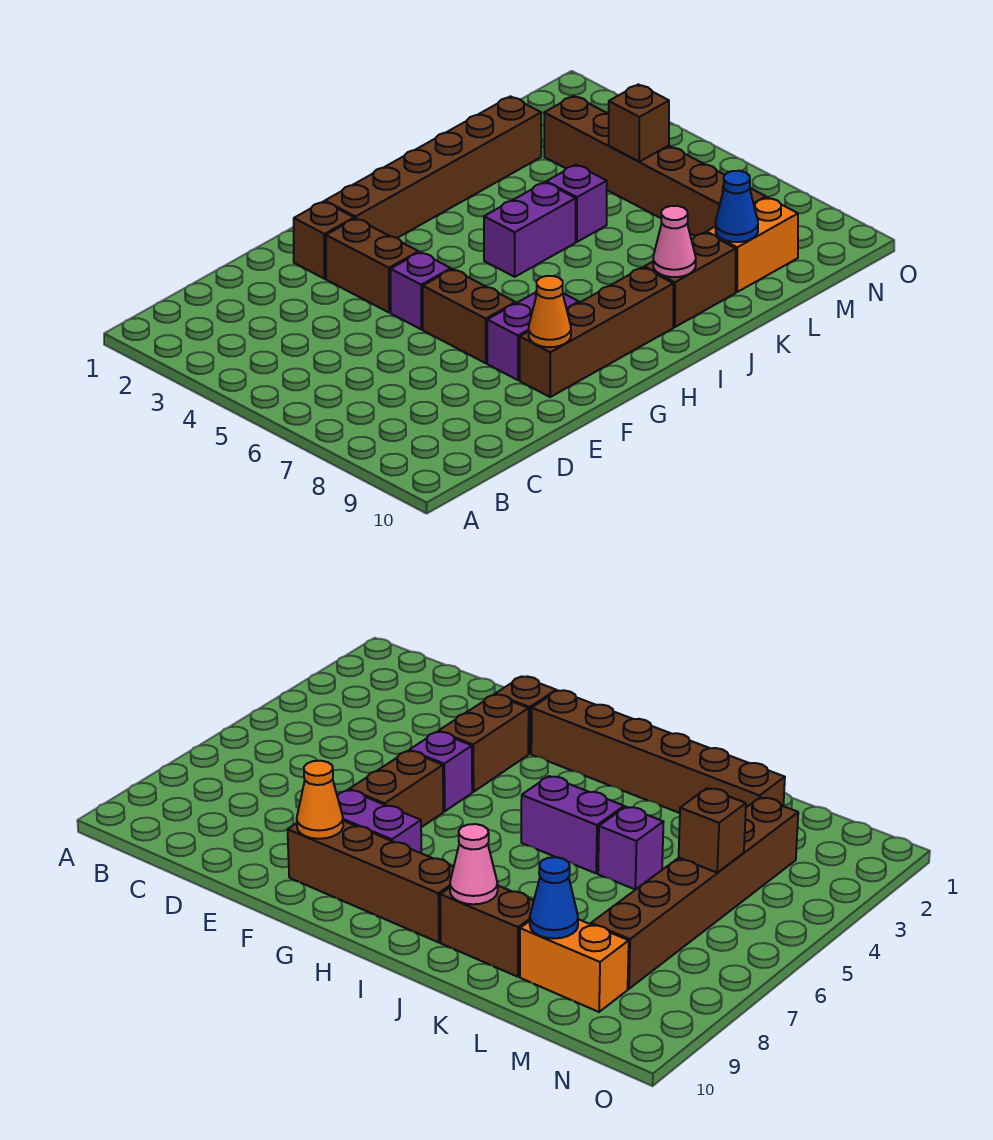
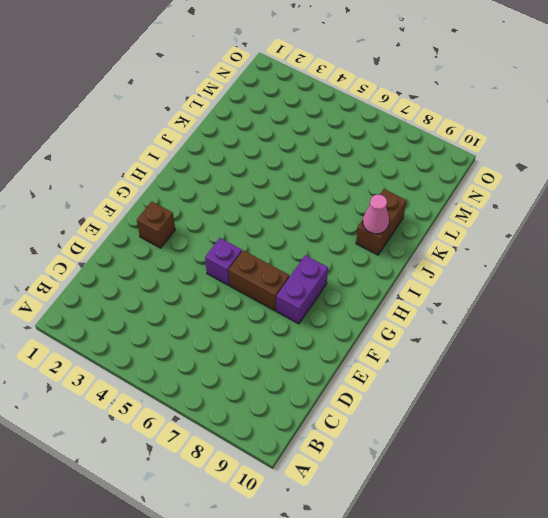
none -> brown 1x2 brick [326,218,419,312]
none -> brown 1x4 brick [520,267,673,397]
none -> brown 1x6 brick [325,96,541,238]

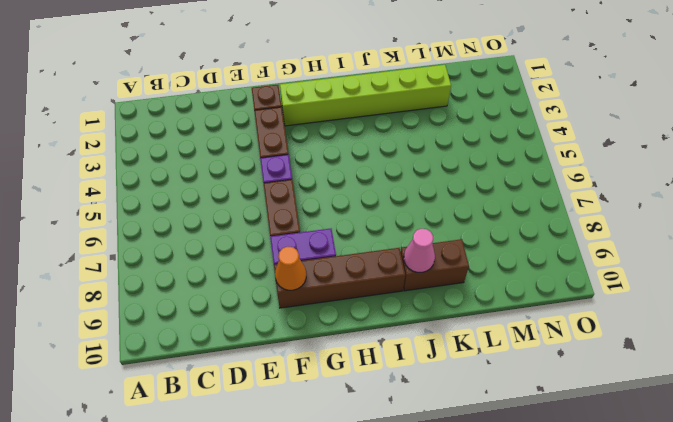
lime 1x6 brick [280,65,451,126] -> brown 1x6 brick [325,96,541,238]
none -> purple 1x2 brick [484,182,576,277]
none -> purple 1x1 brick [546,165,607,242]
none -> orange 1x2 brick [707,197,798,292]

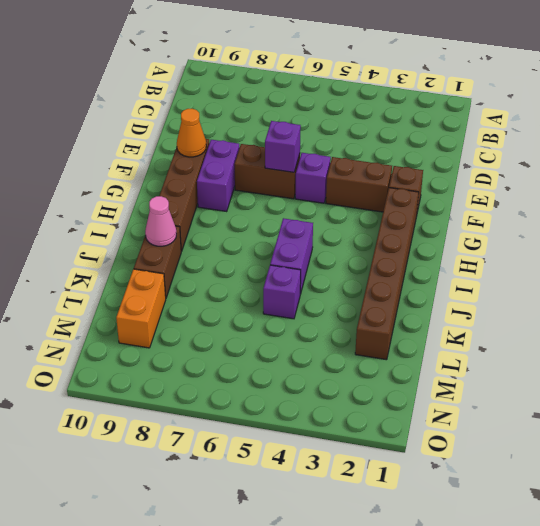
purple 1x1 brick [265,121,301,172] -> none
none -> brown 1x6 brick [544,96,766,236]
none -> blue 1x1 cone [716,171,758,242]
none -> brown 1x1 brick [609,84,669,162]

